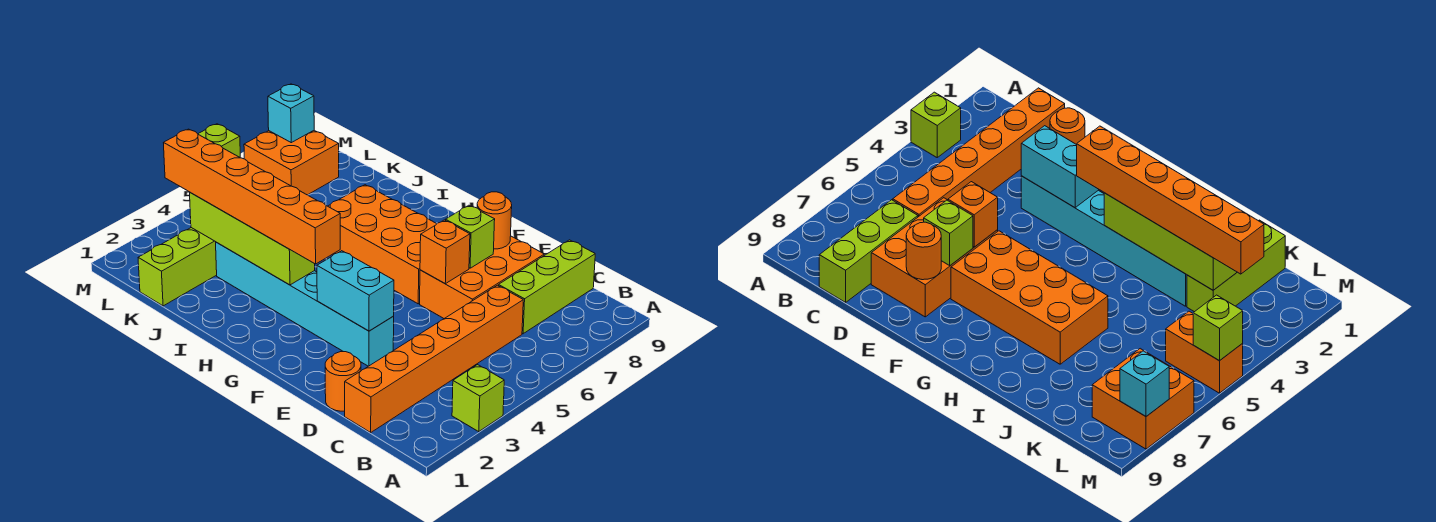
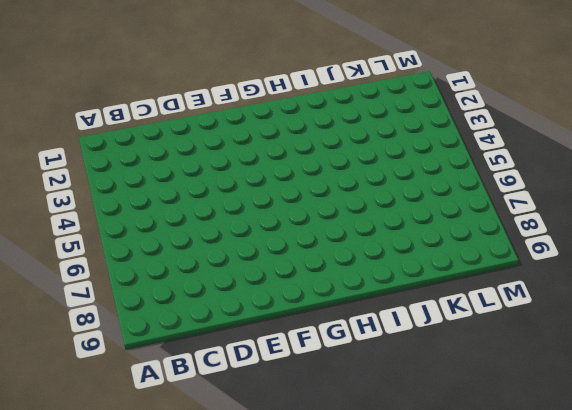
none -> lime 1x1 brick [452,365,504,431]
none -> orange 1x6 brick [345,285,523,432]
none -> lime 1x3 brick [498,240,595,334]

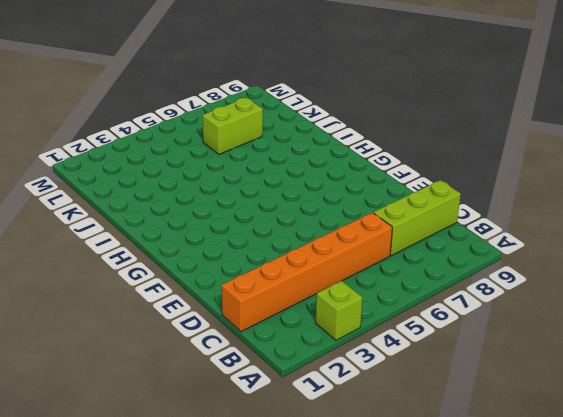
lime 1x2 brick [203,98,263,154] -> none
none -> orange 1x1 round brick [325,352,361,411]
none -> orange 2x3 brick [420,236,544,318]
none -> cyan 1x6 brick [216,242,394,366]

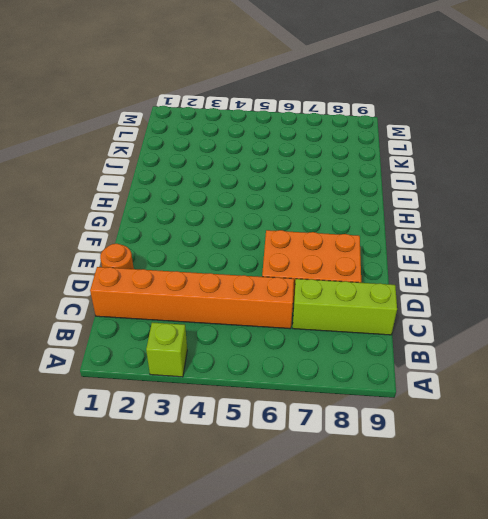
none -> cyan 1x6 brick [216,242,394,366]
none -> orange 2x4 brick [328,185,437,304]
none -> lime 1x3 brick [138,228,217,306]

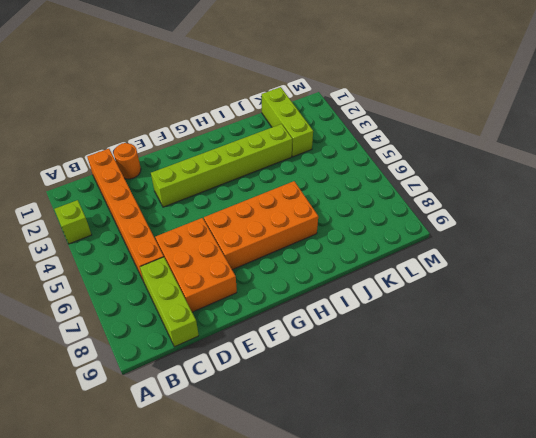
lime 1x6 brick [151,124,292,207] -> cyan 1x6 brick [216,242,394,366]
none -> orange 1x2 brick [1166,311,1243,393]
none -> orange 2x2 brick [244,130,339,195]
none -> cyan 1x2 brick [317,251,394,331]

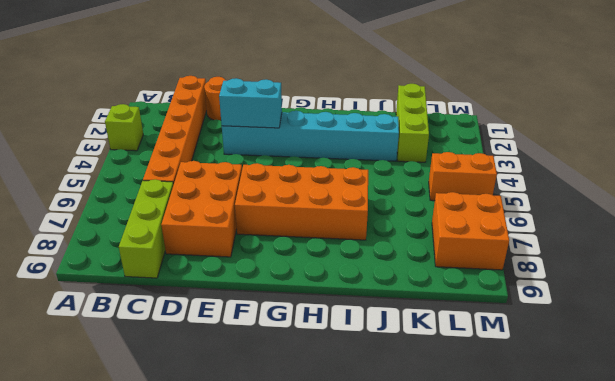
none -> orange 1x1 brick [420,220,470,284]
none -> lime 1x1 brick [446,205,495,268]
none -> orange 1x1 round brick [477,192,512,249]

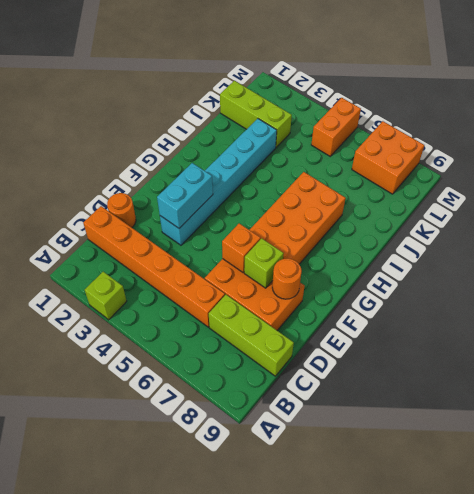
none -> lime 1x4 brick [190,193,315,285]
none -> lime 1x1 brick [198,124,240,157]
none -> cyan 1x1 brick [268,84,314,143]

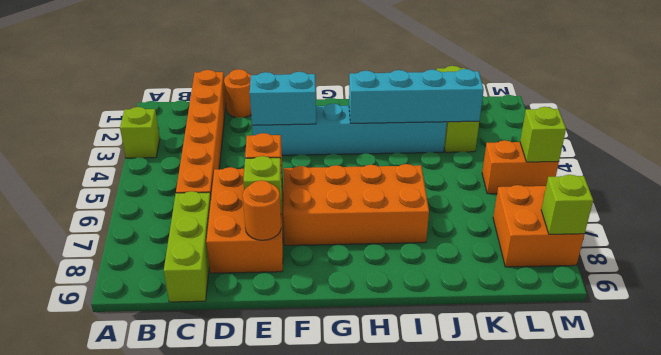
cyan 1x4 brick [349,69,484,123] -> lime 1x4 brick [190,193,315,285]
lime 1x1 brick [541,175,593,234] -> cyan 1x1 brick [268,84,314,143]
none -> orange 1x6 brick [164,129,340,264]

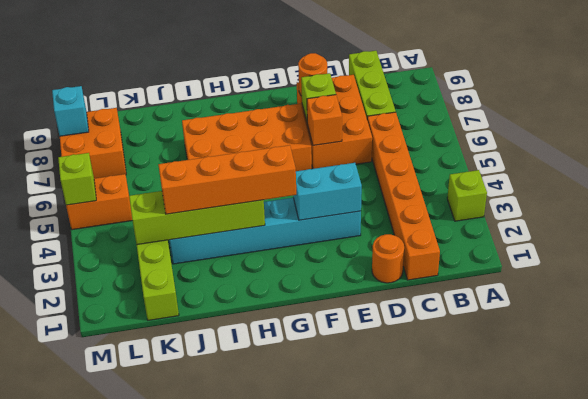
orange 1x4 brick [158,145,296,214] -> orange 1x6 brick [164,129,340,264]

